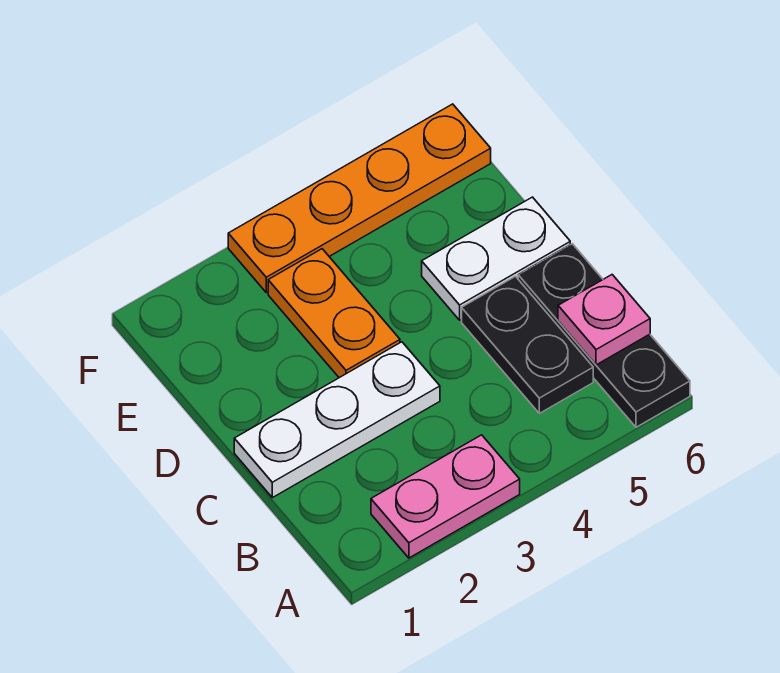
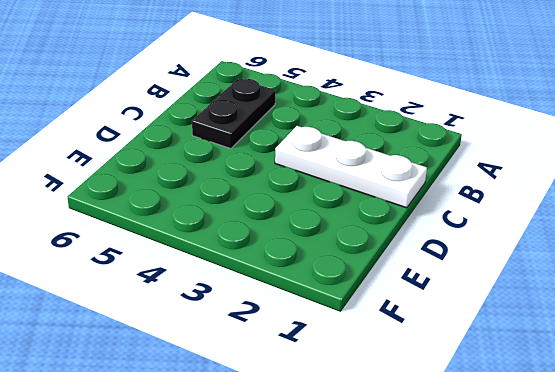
none -> pink 1x2 plate [371,435,520,558]
none -> black 1x3 plate [518,244,690,427]

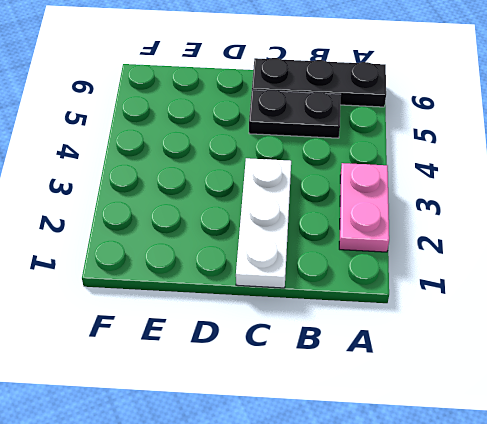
none -> orange 1x2 plate [268,249,400,378]
none -> white 1x2 plate [422,197,570,320]

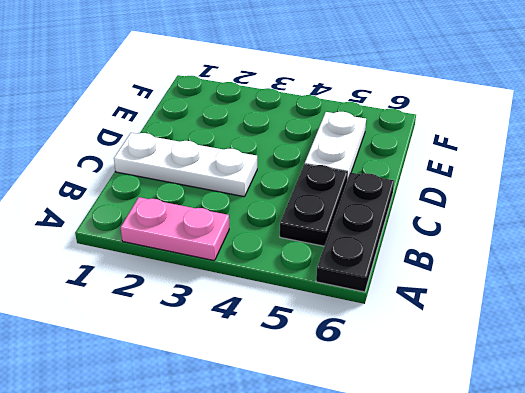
white 1x2 plate [305,112,366,179] -> white 1x2 plate turned to [422,197,570,320]
none -> orange 1x2 plate [268,249,400,378]
none -> orange 1x4 plate [228,104,491,293]

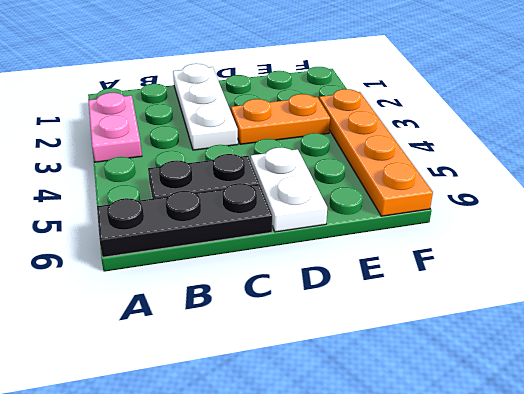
none -> pink 1x1 plate [558,275,650,365]

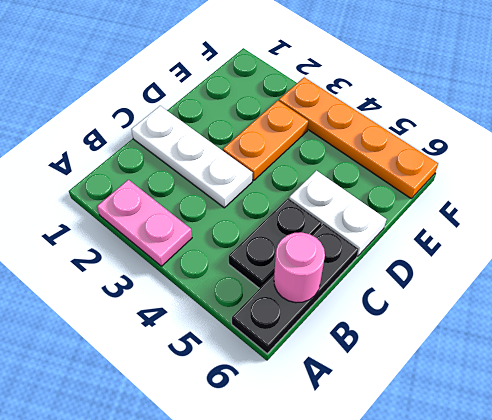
pink 1x1 round brick [274,232,325,303] -> pink 1x1 plate [558,275,650,365]

